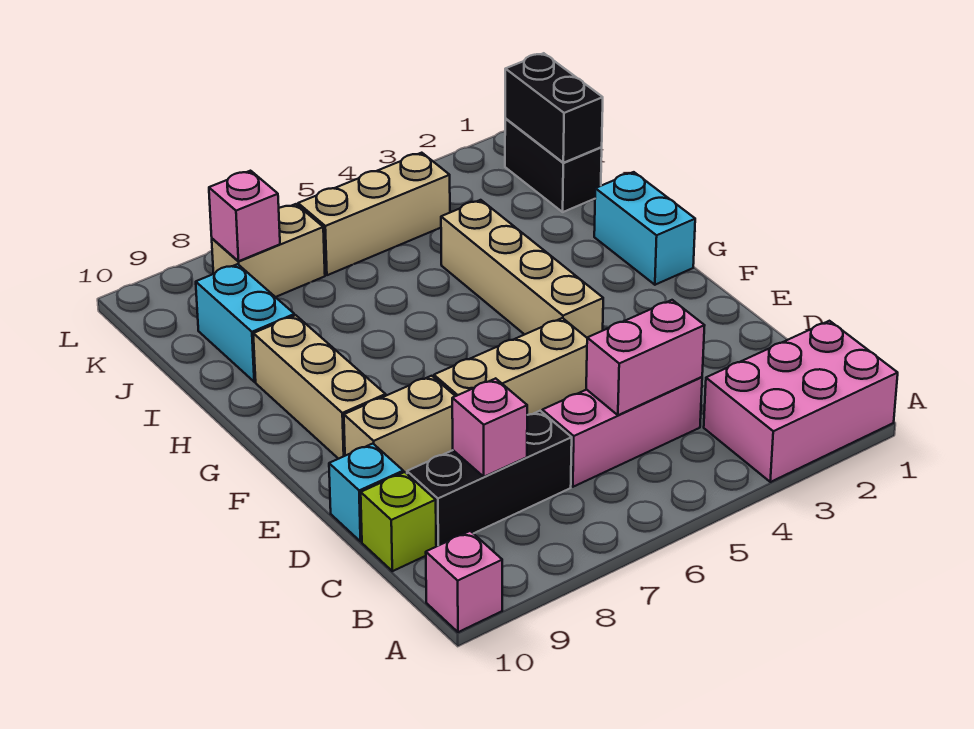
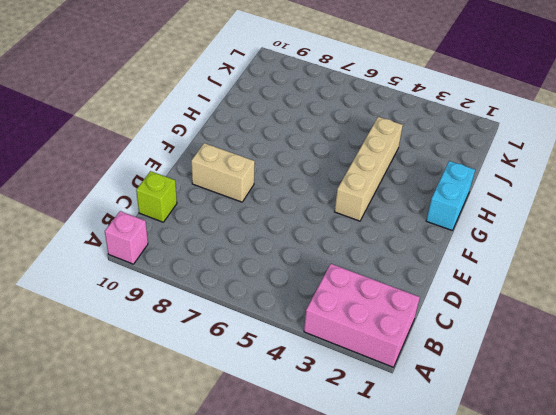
none -> pink 1x3 brick [542,377,702,487]
none -> black 1x3 brick [407,411,572,546]
none -> cyan 1x1 brick [329,444,403,542]

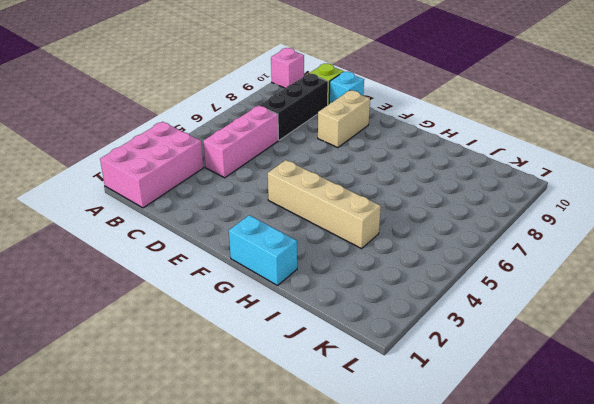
none -> tan 1x3 brick [434,318,587,415]
none -> tan 1x3 brick [253,315,386,459]
none -> cyan 1x2 brick [196,264,295,382]

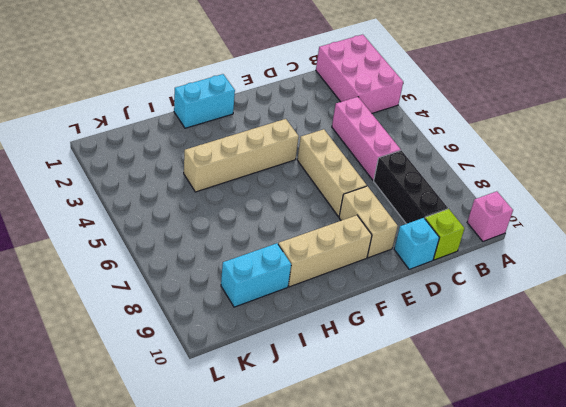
none -> black 1x2 brick [505,118,602,212]
none -> tan 1x3 brick [298,153,450,275]
none -> tan 1x2 brick [212,204,325,297]

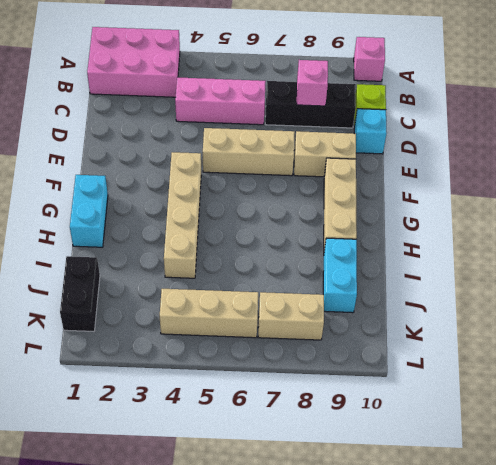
none -> pink 1x2 brick [586,300,705,415]
none -> black 1x2 brick [505,53,603,163]
none -> pink 1x1 brick [209,171,280,261]

